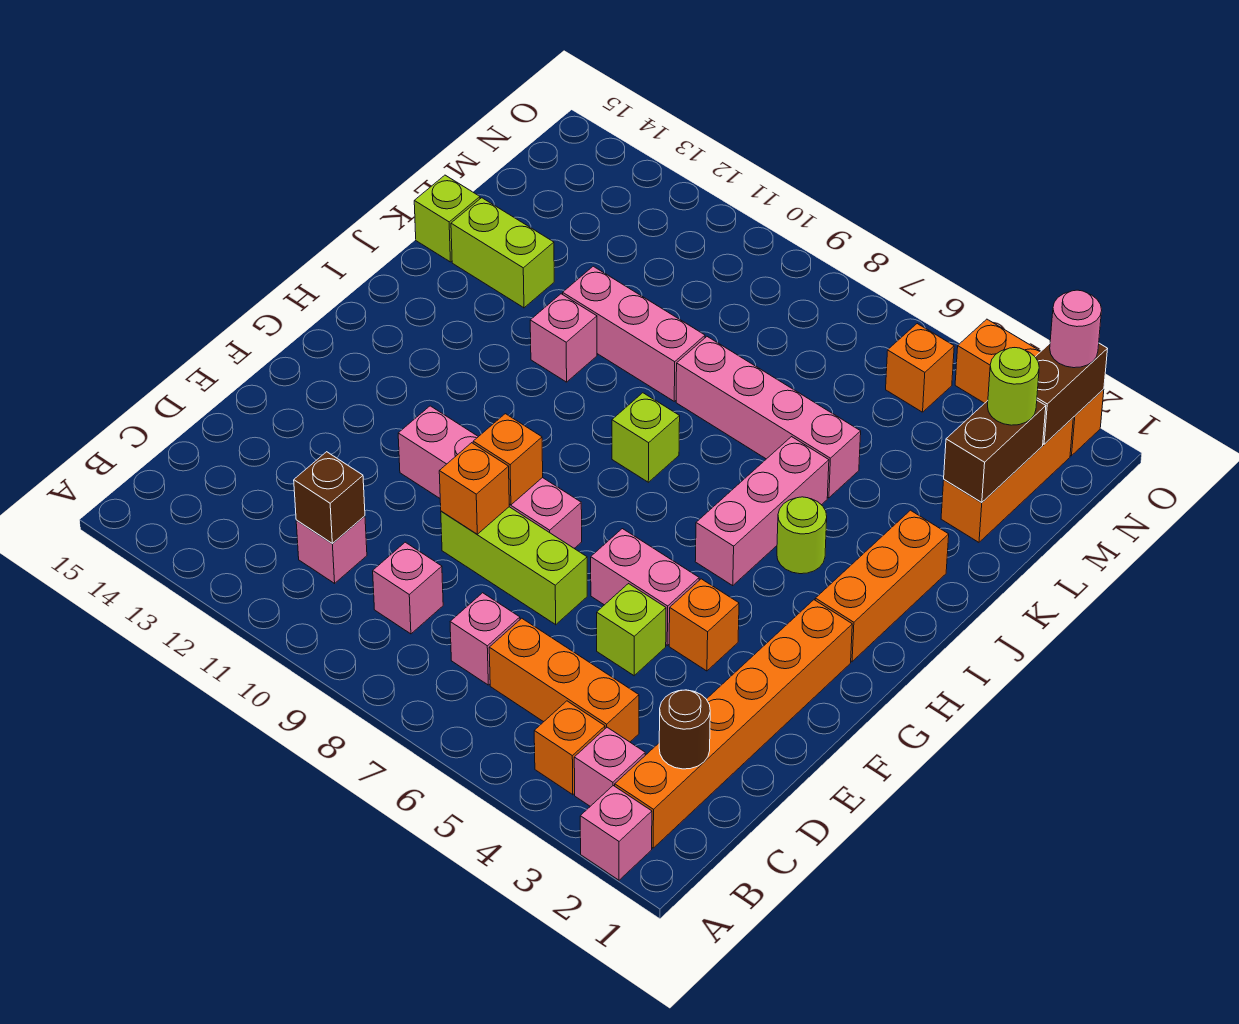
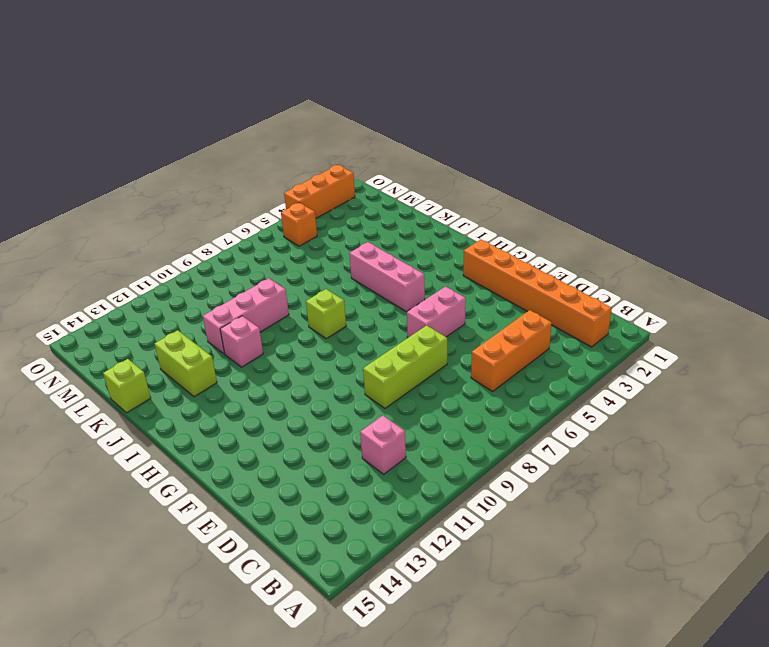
lime 1x2 brick [155,330,217,397] -> lime 1x2 brick turned to [451,198,554,308]
none -> pink 1x1 brick [580,786,652,880]
none -> pink 1x1 brick [574,727,645,806]
none -> orange 1x1 brick [534,701,605,795]
none -> pink 1x1 brick [450,593,520,685]

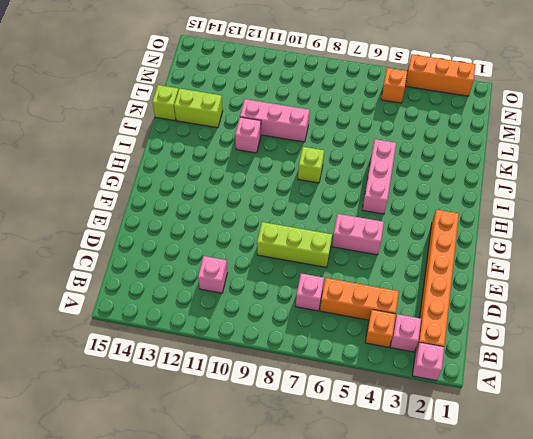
none -> pink 1x1 brick [373,542,443,634]
none -> lime 1x1 brick [597,584,666,676]
none -> orange 1x1 brick [669,579,739,671]
none -> pink 1x4 brick [398,406,582,548]

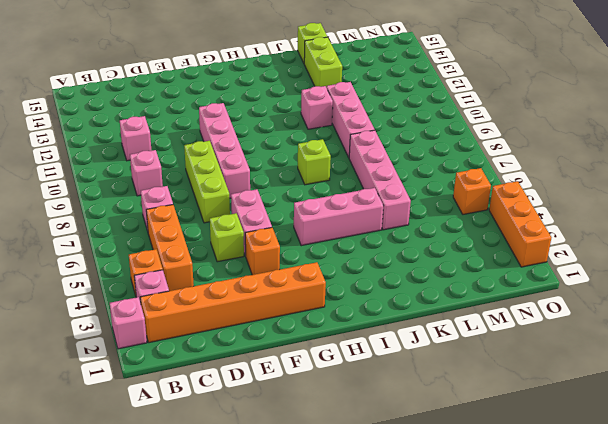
none -> orange 1x3 brick [815,510,949,662]
none -> lime 1x1 round brick [777,497,827,574]
none -> orange 1x3 brick [941,418,1073,542]
none -> brown 1x1 round brick [659,690,710,769]

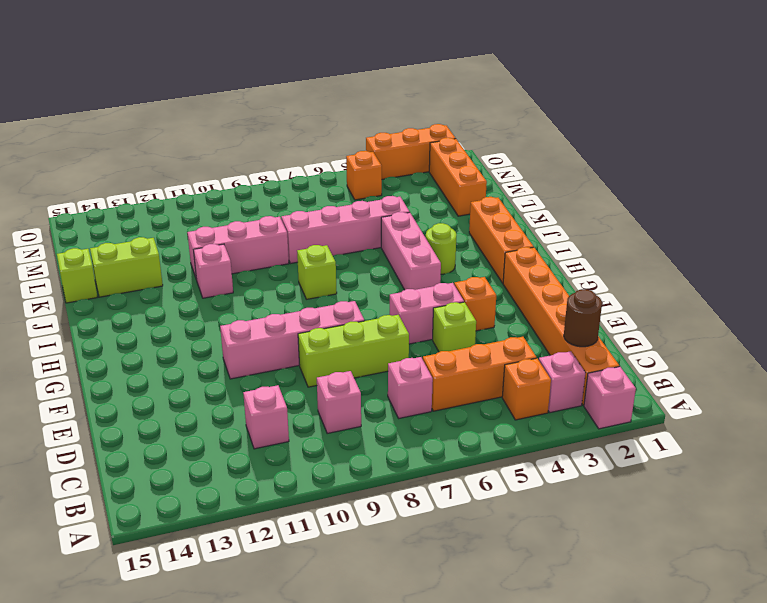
none -> brown 1x1 brick [294,452,365,543]
none -> orange 1x1 brick [439,443,509,534]
none -> orange 1x1 brick [473,414,543,505]
none -> brown 1x2 brick [944,400,1046,502]

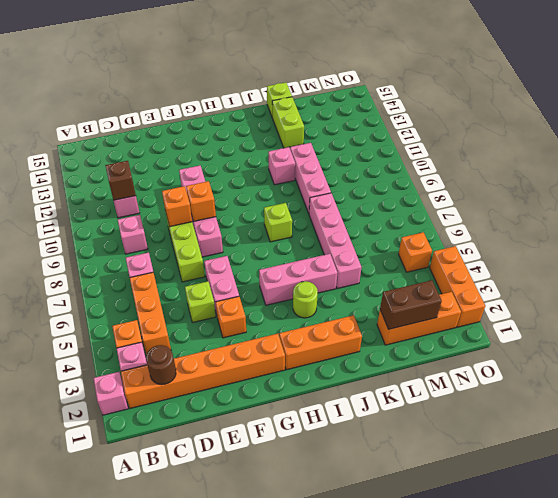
none -> brown 1x2 brick [1036,343,1107,444]
none -> lime 1x1 round brick [988,348,1039,425]
none -> pink 1x1 round brick [1050,290,1102,368]

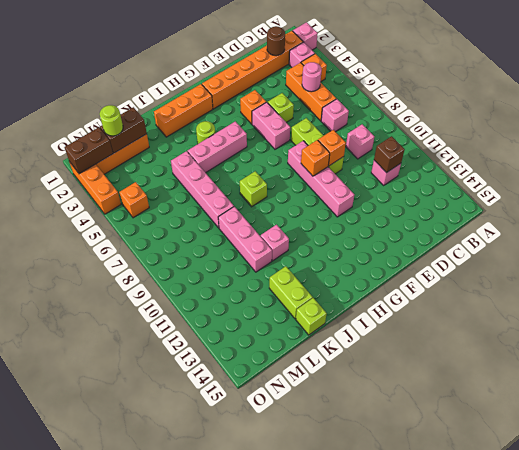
pink 1x1 round brick [302,62,322,92] -> pink 1x1 round brick moved to [1050,290,1102,368]

